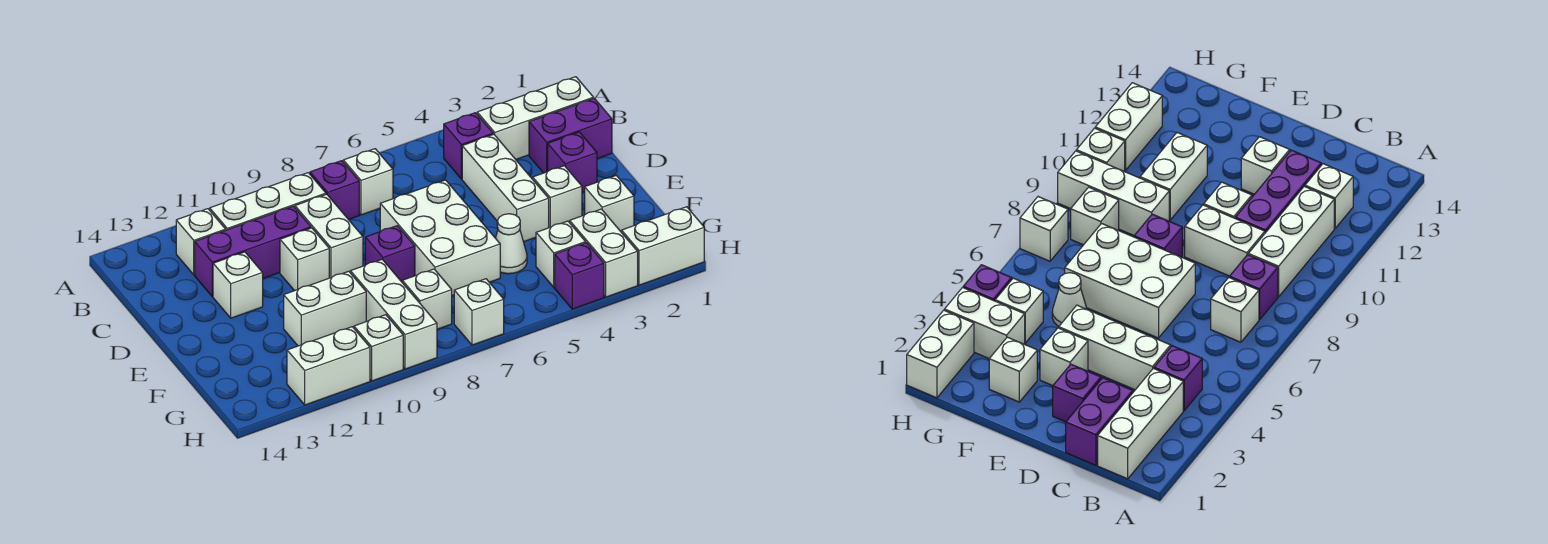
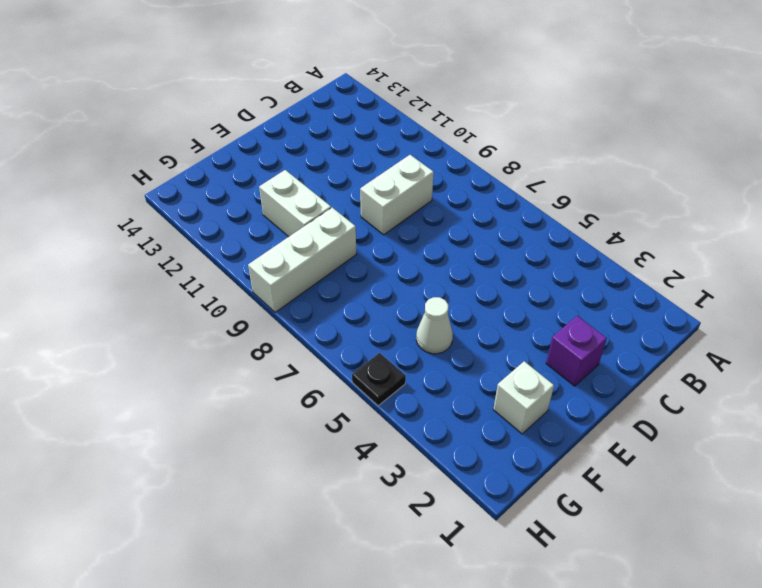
black 1x1 plate [352,353,406,406] -> none
none -> white 1x3 brick [477,77,594,159]
none -> purple 1x1 brick [444,113,493,179]
none -> white 1x1 brick [343,149,393,215]

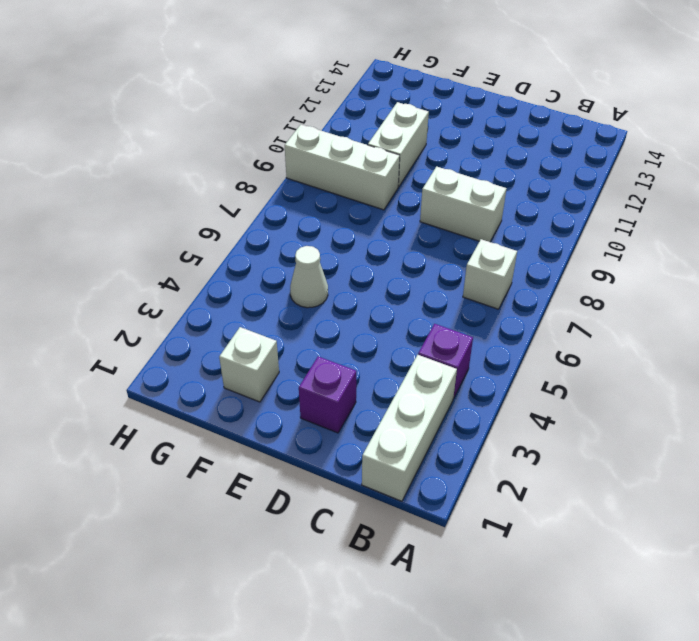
none -> purple 1x1 brick [310,161,359,220]
none -> white 1x3 brick [210,173,326,230]
none -> white 1x1 brick [176,209,226,275]

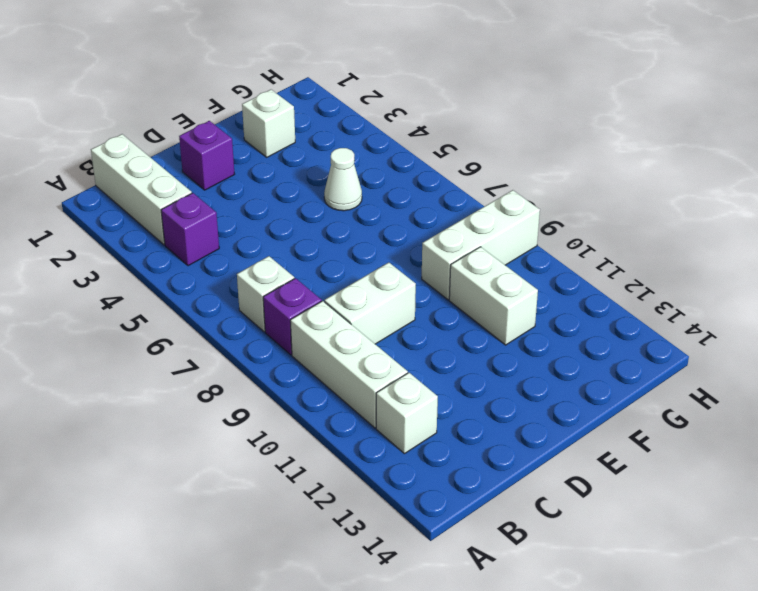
none -> purple 1x2 brick [529,98,612,173]
none -> white 1x3 brick [462,134,549,242]
none -> purple 1x3 brick [195,206,311,297]

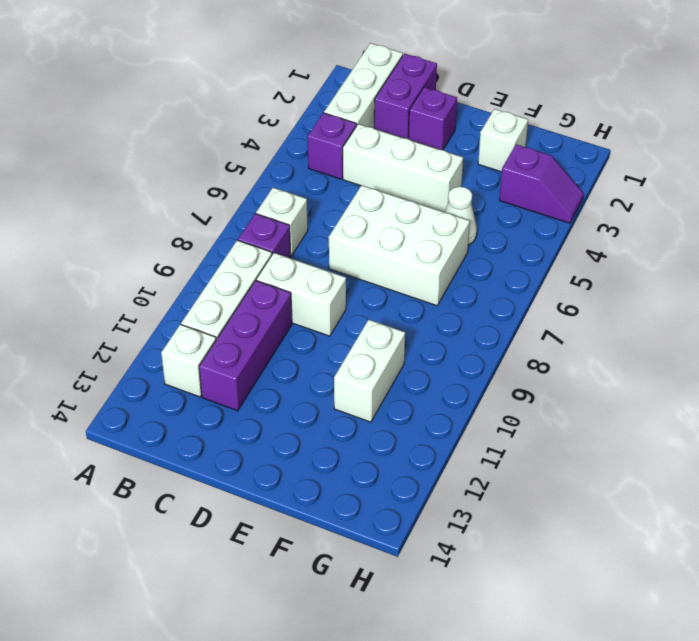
purple 1x2 slope [499,144,584,223] -> white 1x2 brick [570,209,638,297]
none -> white 1x1 brick [280,228,329,291]
none -> white 1x1 brick [213,252,263,318]
none -> white 1x1 brick [533,166,582,228]

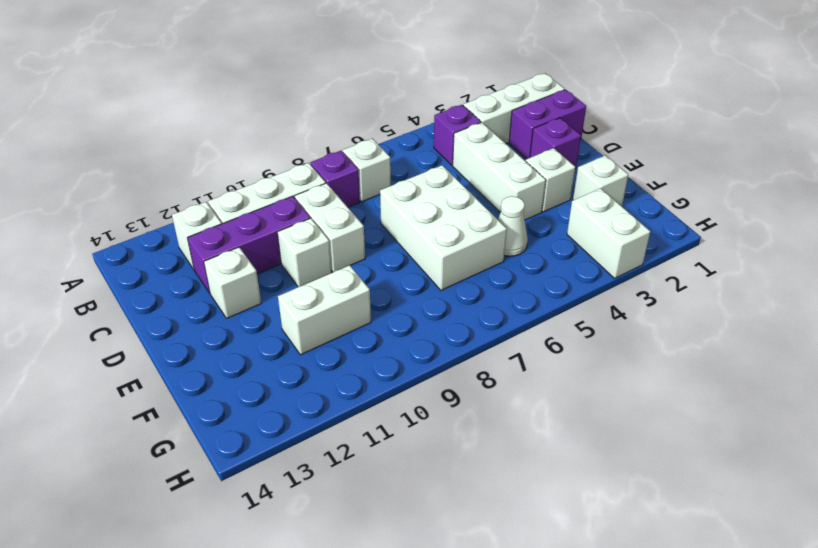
none -> purple 1x1 brick [365,226,415,282]
none -> white 1x3 brick [350,260,437,369]
none -> white 1x1 brick [536,221,586,287]

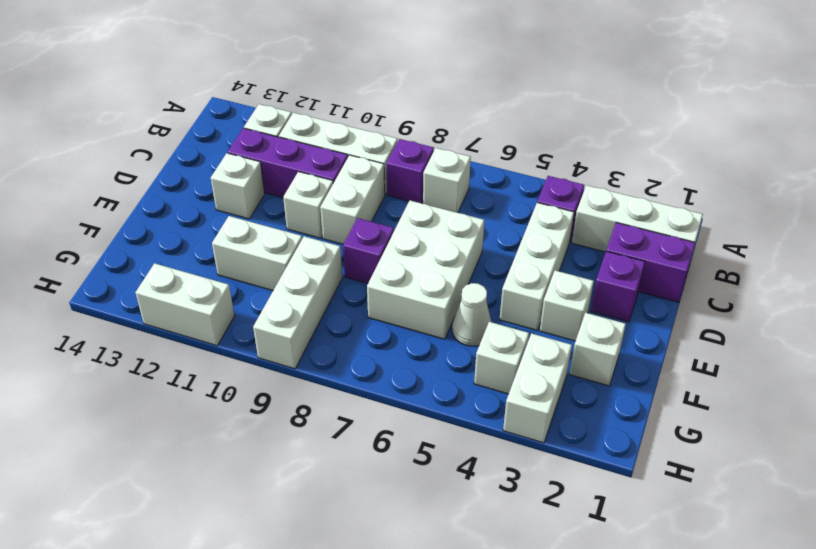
none -> white 1x1 brick [402,269,452,329]
none -> white 1x2 brick [622,207,704,285]
none -> purple 1x1 brick [555,243,604,309]

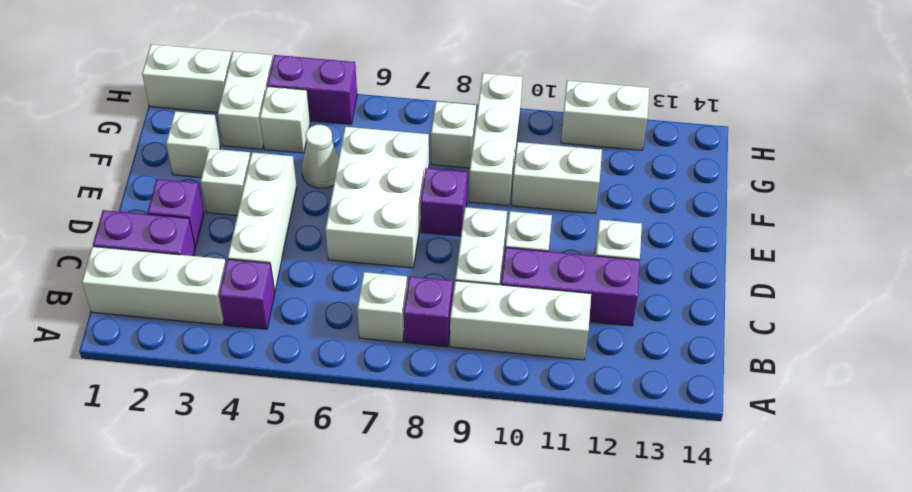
purple 1x2 brick [267,55,357,124] -> purple 1x1 brick [555,243,604,309]
none -> white 1x1 brick [176,209,226,275]
none -> white 1x1 brick [454,279,504,345]
none -> white 1x1 brick [354,315,403,381]

